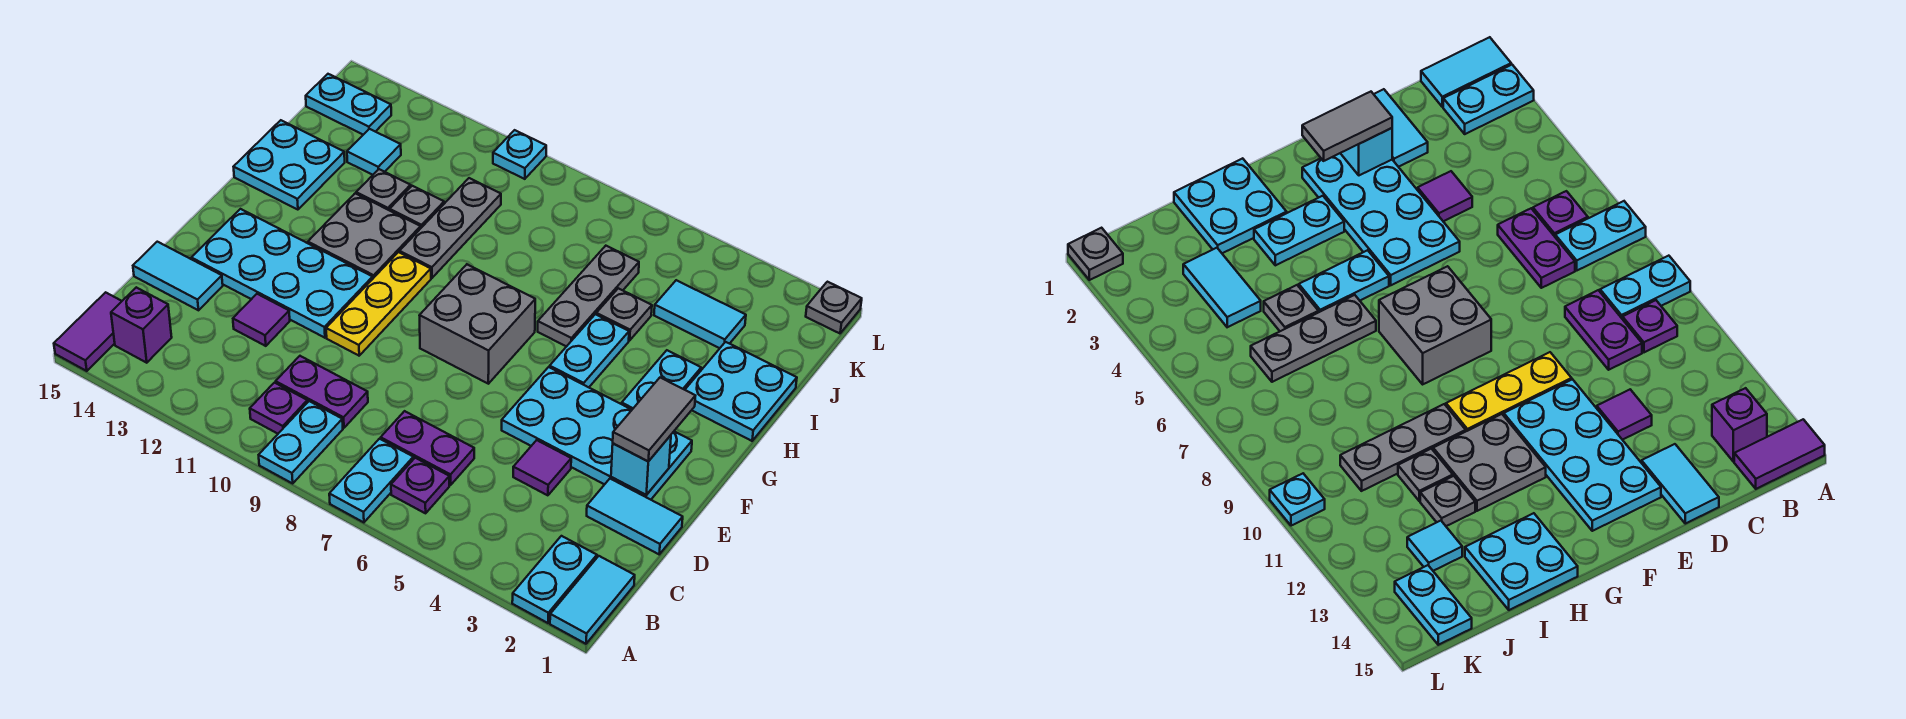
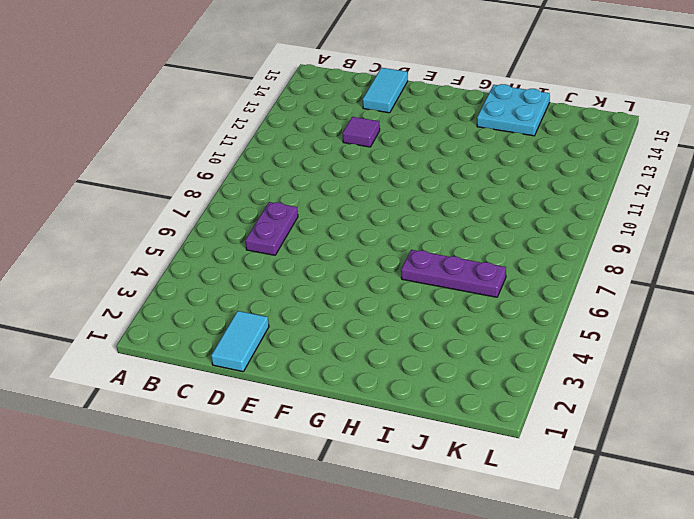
purple 1x3 plate [401,250,506,297] -> grey 1x3 plate [538,246,639,347]
none -> cyan 1x2 tile [550,556,635,644]
none -> cyan 1x2 plate [512,536,597,623]
none -> cyan 1x2 plate [329,439,413,522]
none -> cyan 1x2 plate [259,401,343,483]

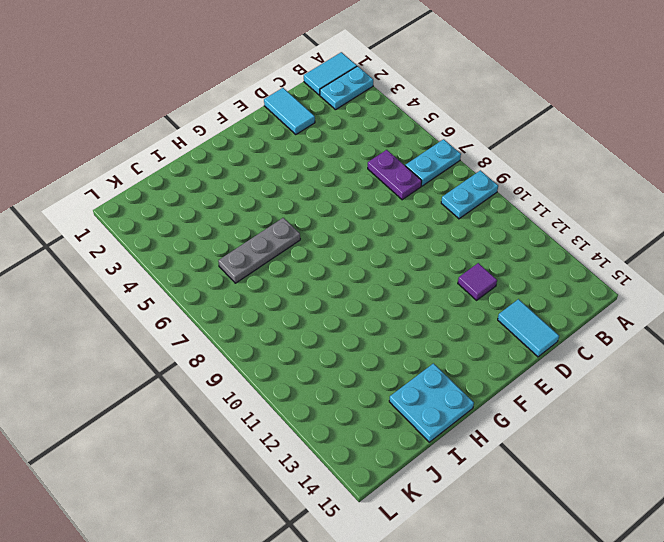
none -> purple 1x2 tile [54,292,122,371]
none -> purple 1x1 plate [391,458,449,513]
none -> purple 1x1 plate [250,383,307,434]
none -> purple 1x1 brick [111,287,172,363]

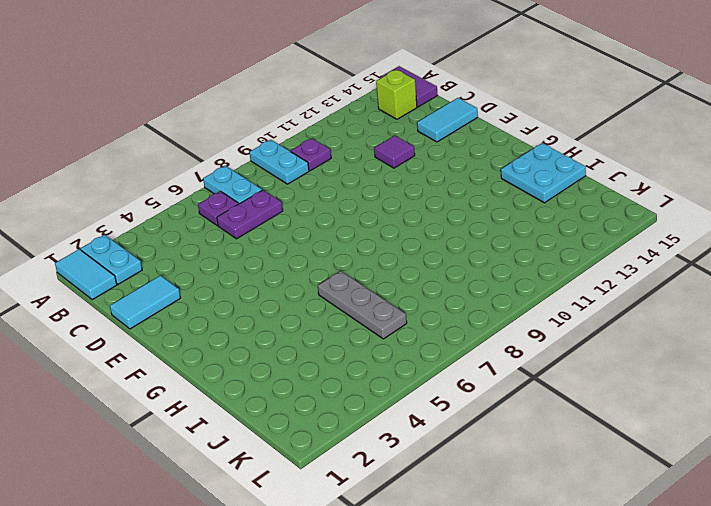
lime 1x1 brick [376,69,417,119] -> purple 1x1 brick [111,287,172,363]
none -> purple 1x2 plate [276,356,368,428]
none -> purple 1x1 tile [513,440,571,495]
none -> cyan 2x4 plate [502,367,692,500]
none -> yellow 1x3 plate [326,252,431,356]

